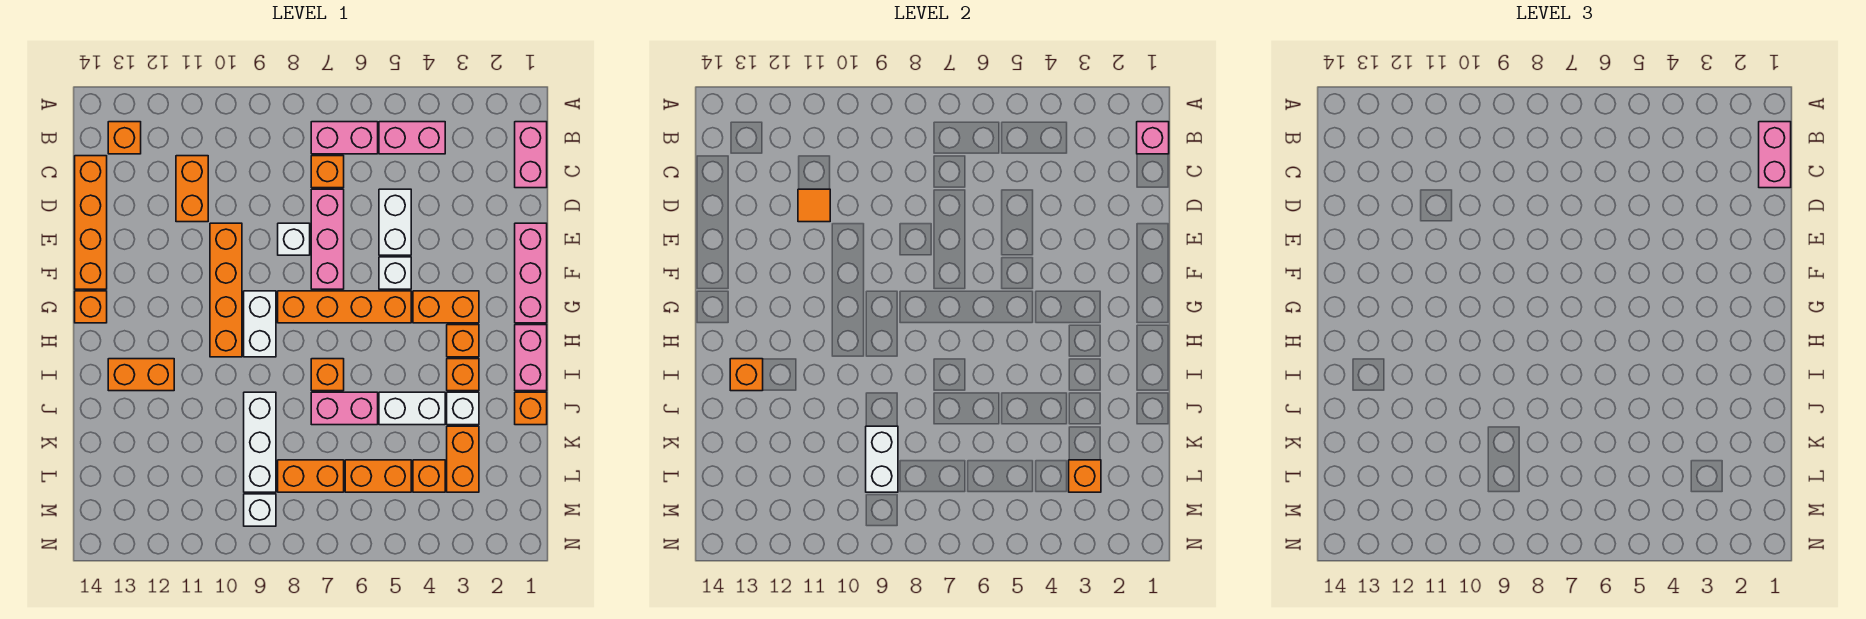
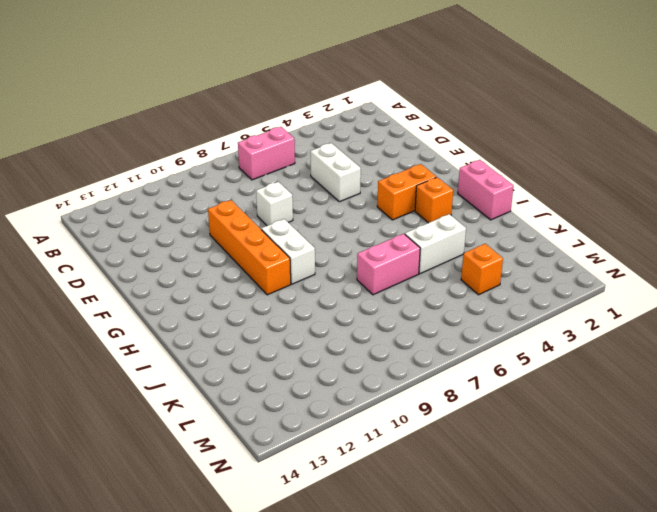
none -> pink 1x2 brick [515,122,547,188]
none -> pink 1x2 brick [379,122,445,154]
none -> orange 1x1 brick [108,122,141,154]
none -> orange 1x1 brick [311,156,344,188]

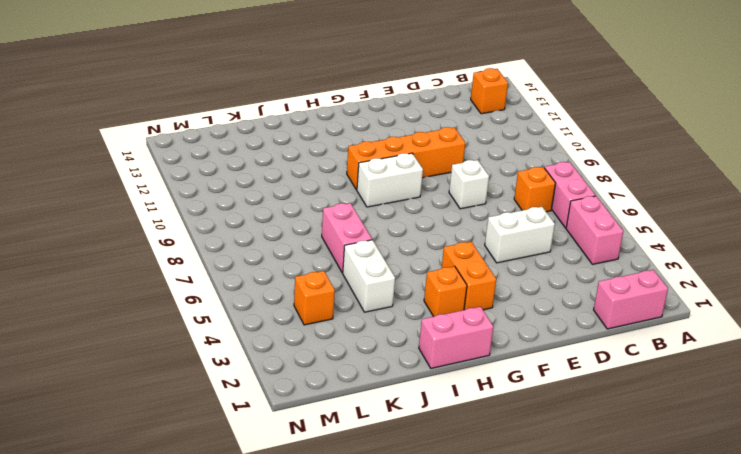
none -> orange 1x2 brick [176,156,208,222]
none -> orange 1x4 brick [75,156,107,289]
none -> pink 1x3 brick [311,189,344,289]
none -> pink 1x3 brick [515,223,547,323]

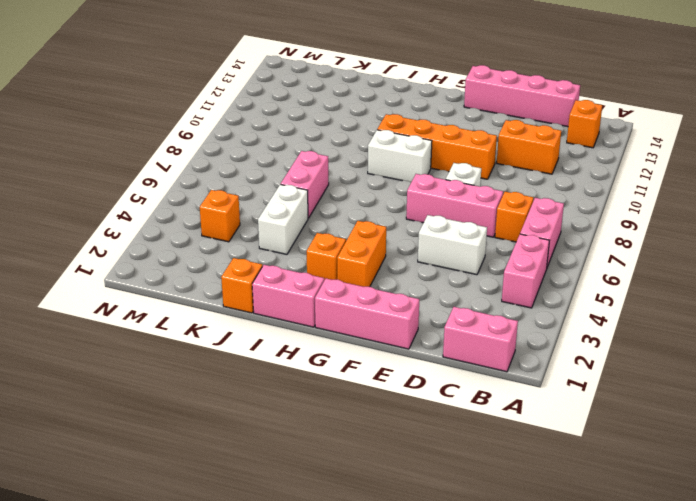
pink 1x4 brick [464,65,580,127] -> orange 1x4 brick [75,156,107,289]
none -> white 1x1 brick [379,257,411,289]
none -> orange 1x4 brick [278,291,411,323]
none -> orange 1x1 brick [75,291,107,323]
none -> orange 1x1 brick [447,359,479,391]

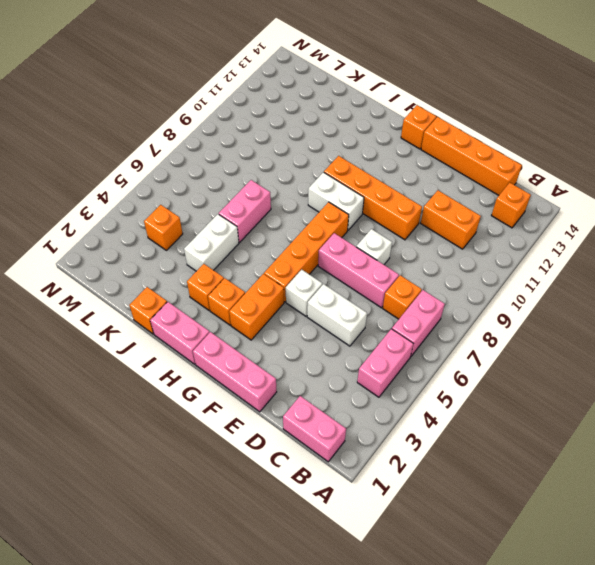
none -> orange 1x1 brick [311,359,344,391]
none -> orange 1x2 brick [108,359,174,391]
none -> white 1x1 brick [447,392,479,425]
none -> white 1x3 brick [244,392,276,492]

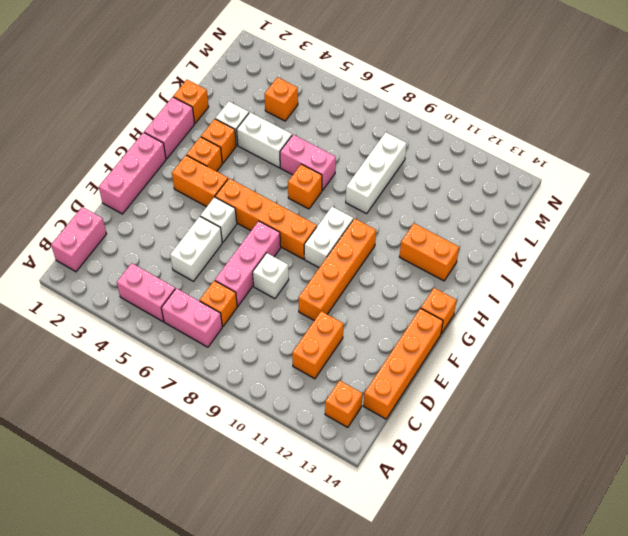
none -> orange 1x2 brick [447,426,479,492]
none -> orange 1x2 brick [345,460,411,492]
none -> orange 1x2 brick [278,460,344,492]
none -> white 1x1 brick [244,494,276,526]

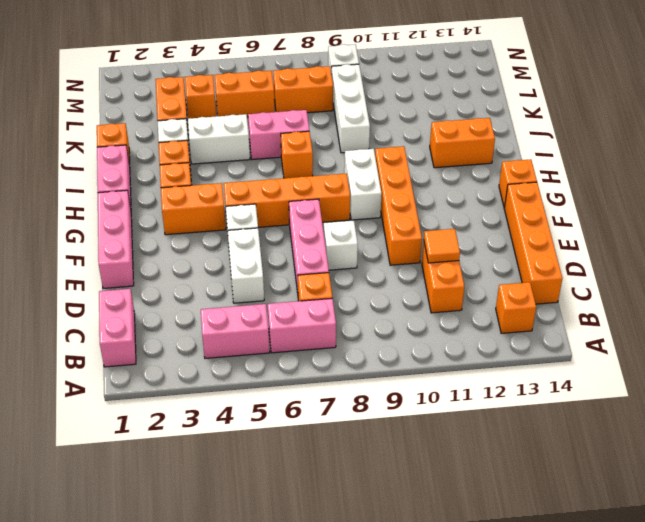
none -> pink 1x1 brick [1137,122,1169,154]
none -> orange 1x1 brick [730,359,763,391]
none -> white 1x2 brick [866,426,898,492]
none -> orange 1x1 brick [1069,460,1101,492]

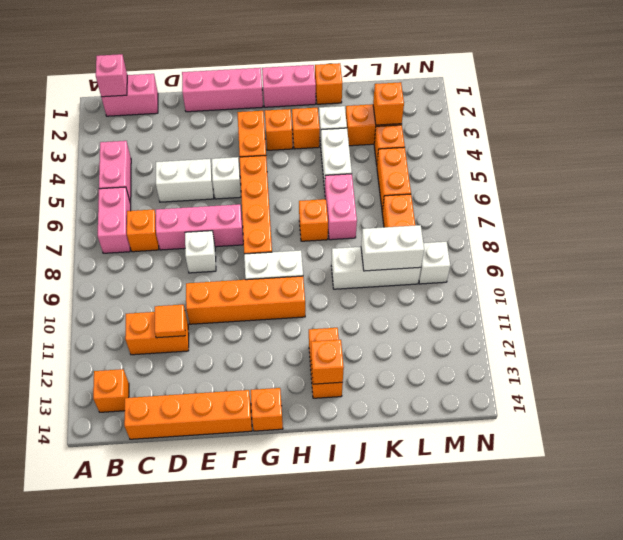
none -> pink 1x2 brick [1759,122,1791,188]

